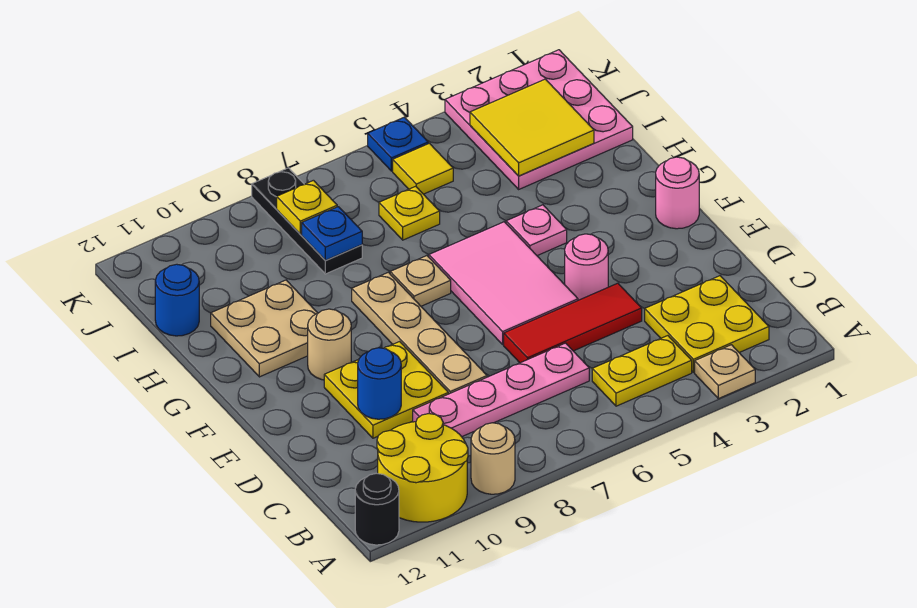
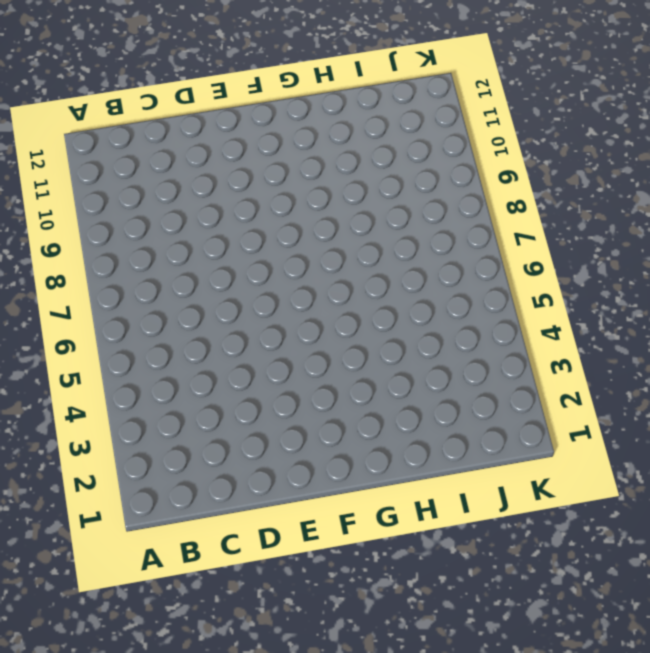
none -> tan 1x1 plate [695,345,755,399]
none -> tan 1x1 round brick [471,423,515,494]
none -> yellow 2x2 round brick [377,414,468,522]

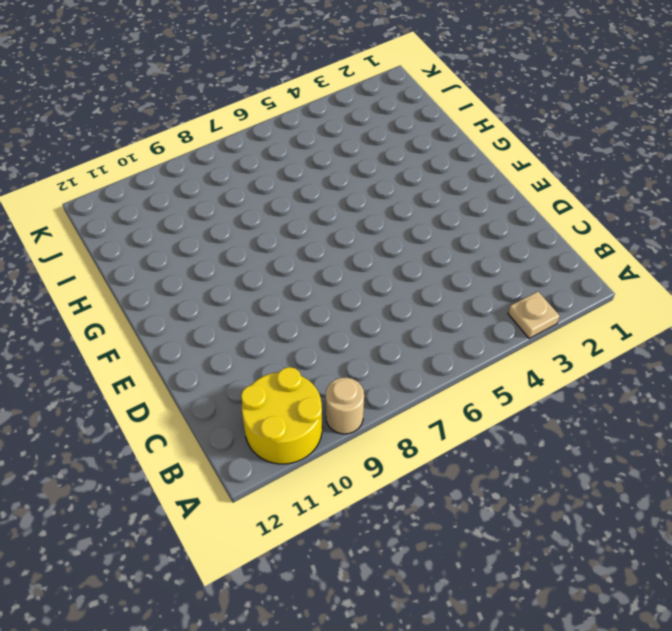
none -> black 1x1 round brick [355,473,399,545]
none -> yellow 2x2 plate [645,276,769,372]
none -> yellow 1x2 plate [592,336,692,406]

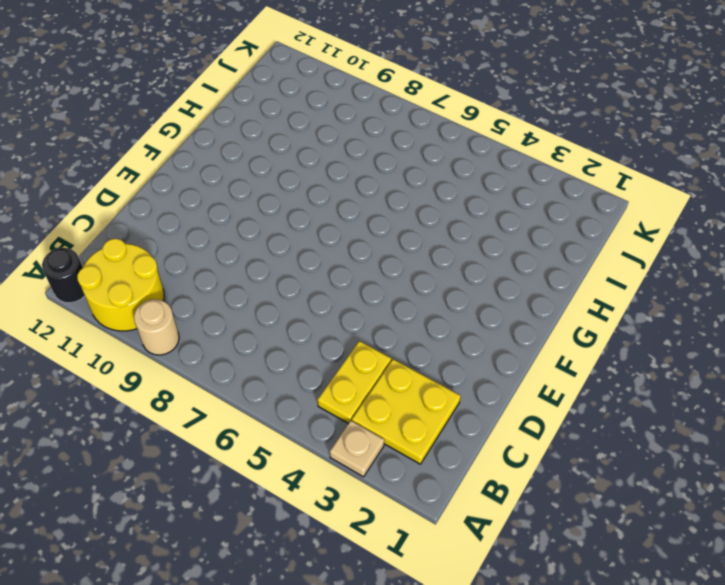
yellow 1x2 plate [318,341,391,424] -> yellow 1x2 plate turned to [592,336,692,406]
none -> pink 1x4 plate [413,343,589,437]
none -> red 1x3 tile [504,283,642,363]
none -> tan 1x4 plate [352,272,487,394]

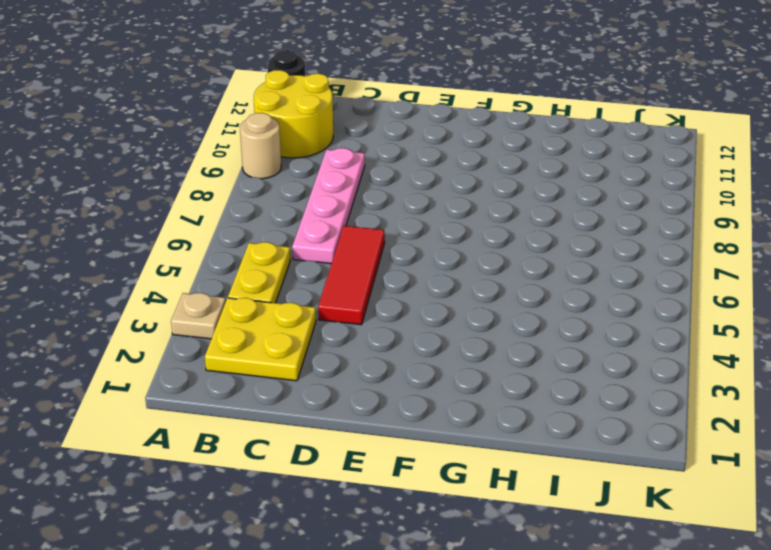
none -> tan 1x4 plate [352,272,487,394]
none -> yellow 2x2 plate [324,342,448,438]
none -> pink 1x1 round brick [565,234,608,300]

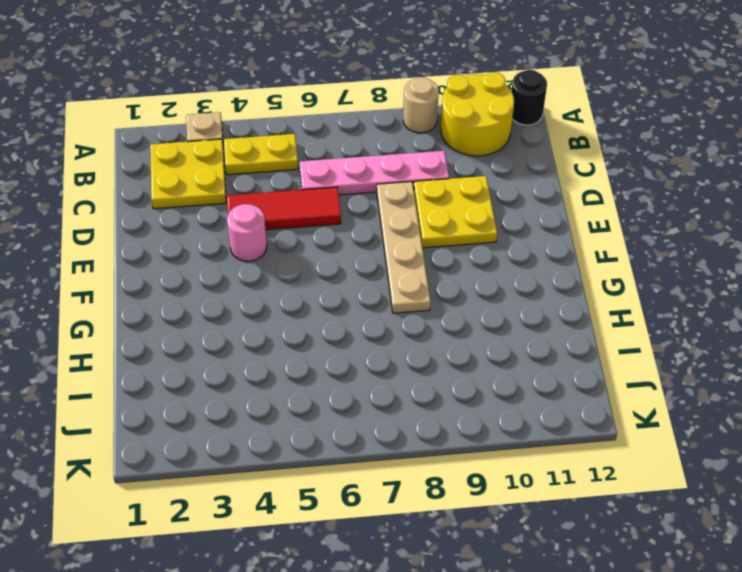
none -> pink 2x3 tile [429,222,578,344]
none -> pink 1x1 round brick [656,157,699,229]
none -> tan 1x1 round brick [308,309,351,380]

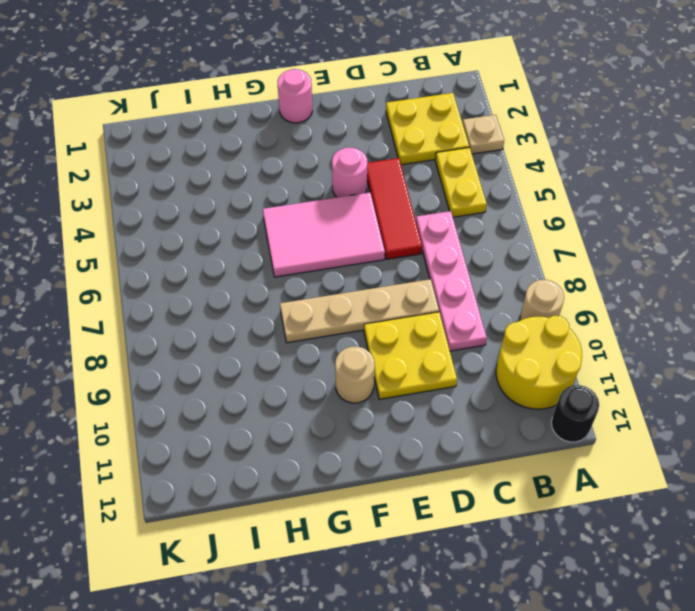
none -> pink 1x1 plate [506,205,567,256]
none -> tan 1x1 plate [390,256,451,306]
none -> tan 2x2 plate [211,280,317,377]

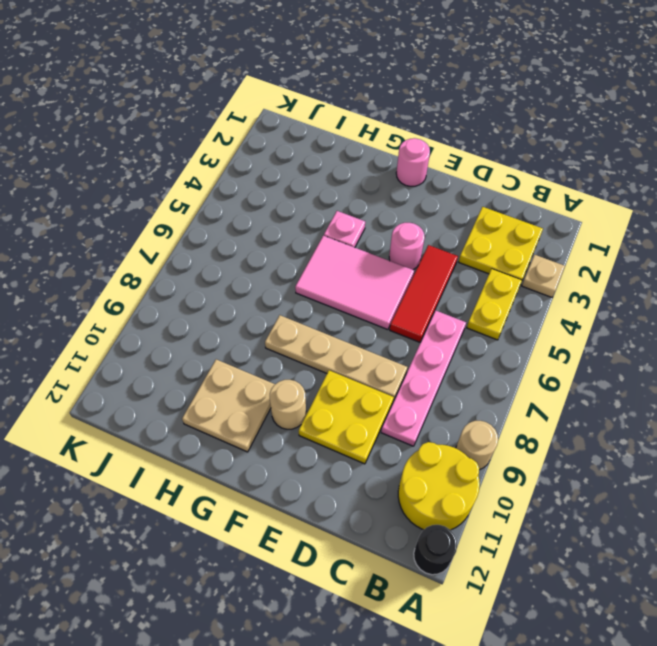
none -> tan 1x1 plate [390,256,451,306]
none -> pink 3x3 plate [445,50,633,189]
none -> yellow 1x1 plate [379,186,440,240]

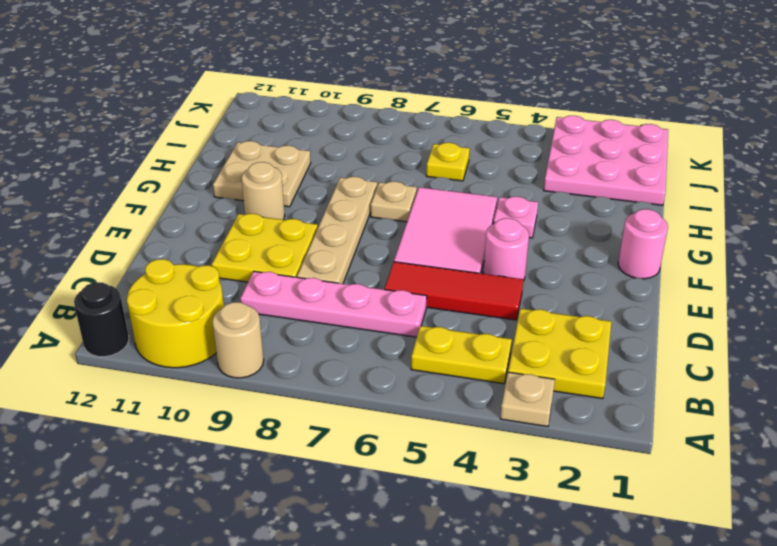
none -> black 1x3 plate [252,168,362,274]
none -> blue 1x1 round brick [155,264,199,336]
none -> yellow 1x1 tile [393,143,453,194]

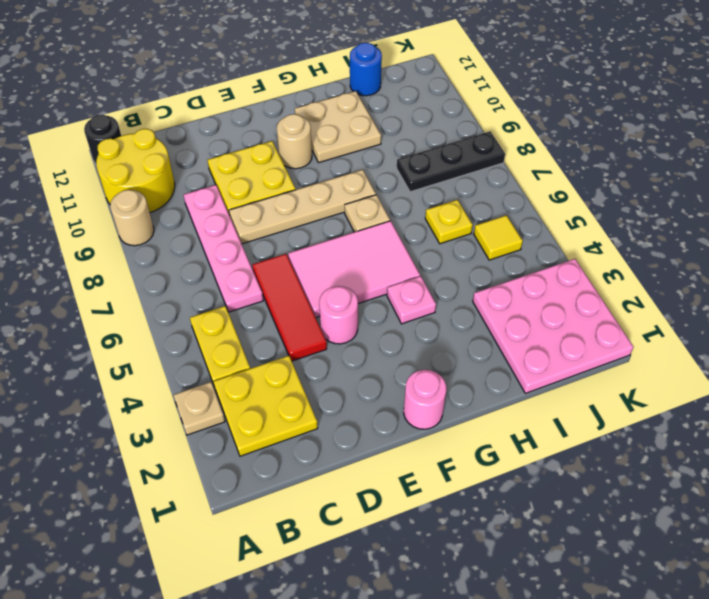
none -> blue 1x1 plate [368,117,428,171]
none -> blue 1x1 round brick [358,348,401,419]
none -> yellow 2x2 tile [470,79,594,176]

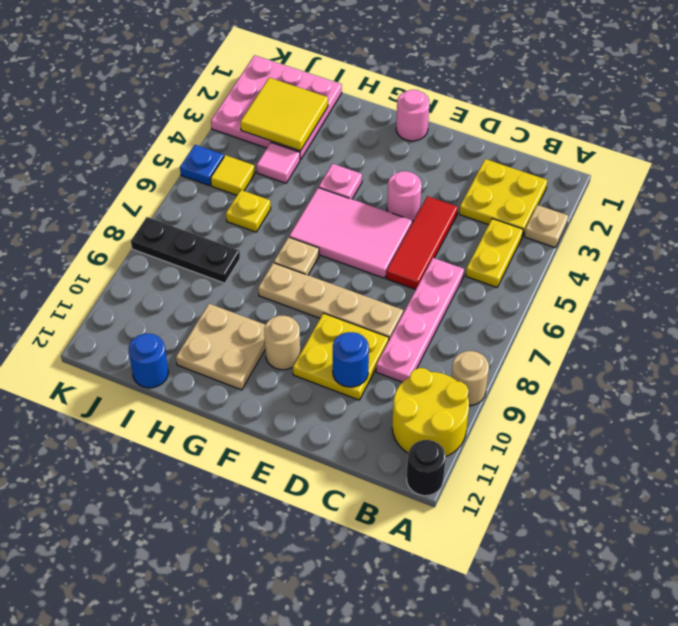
pink 1x1 tile [257,143,300,183] -> none
none -> blue 1x1 plate [302,207,362,261]
none -> yellow 1x1 plate [277,180,337,234]

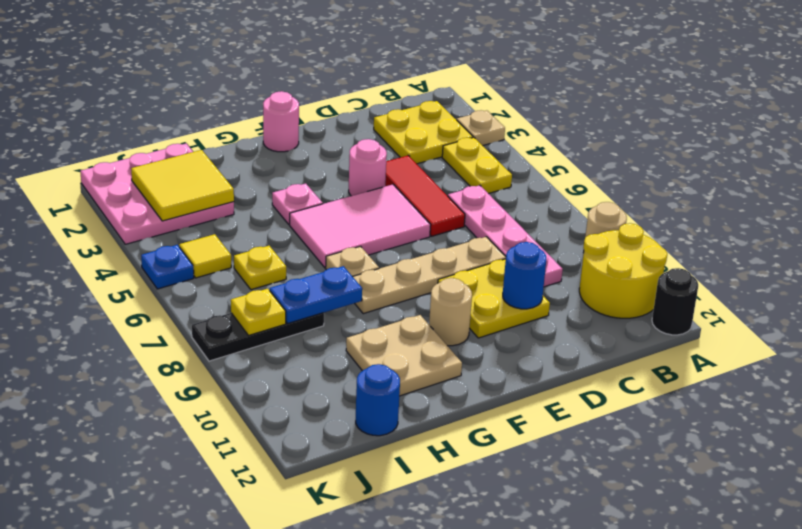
blue 1x2 plate [270,266,362,323] -> blue 1x1 plate [302,207,362,261]

